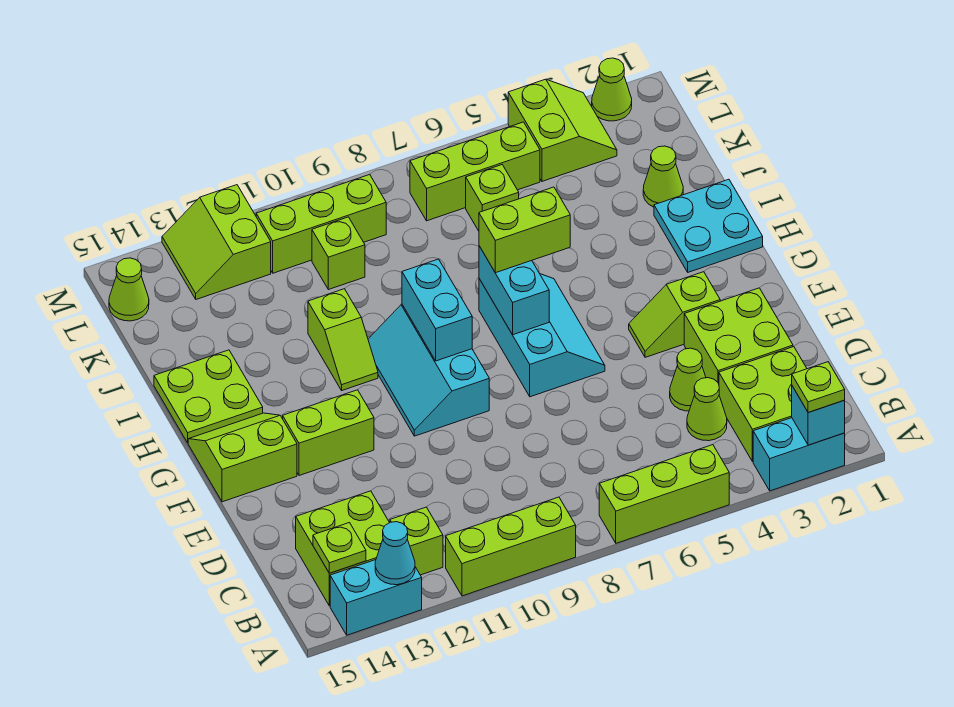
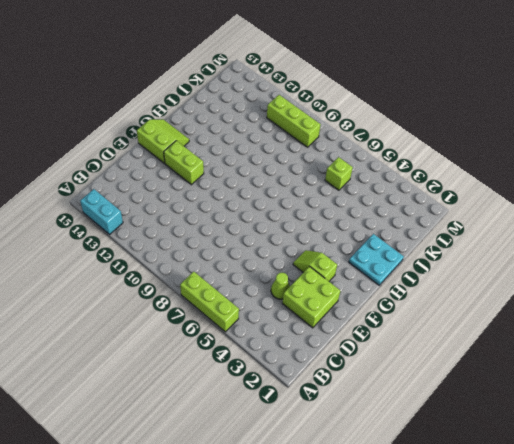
none -> cyan 1x2 brick [753,418,845,491]
none -> lime 1x3 brick [446,497,576,596]
none -> lime 2x2 brick [719,347,807,462]
none -> lime 1x1 brick [390,507,443,575]

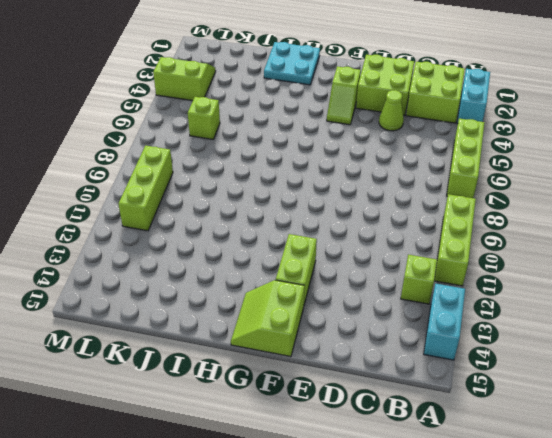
none -> lime 2x2 brick [296,491,389,606]
none -> lime 1x1 cone [687,378,727,441]
none -> cyan 2x3 slope [479,274,605,397]
none -> cyan 2x3 slope [368,304,489,436]

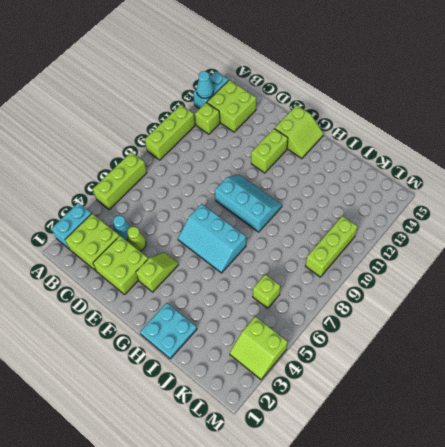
cyan 1x1 cone [113,215,130,240] -> lime 1x1 cone [687,378,727,441]
none -> lime 1x2 slope [308,289,378,390]
none -> lime 2x2 plate [154,350,263,443]
none -> lime 1x1 cone [643,146,683,207]
none -> lime 1x1 brick [312,217,365,290]

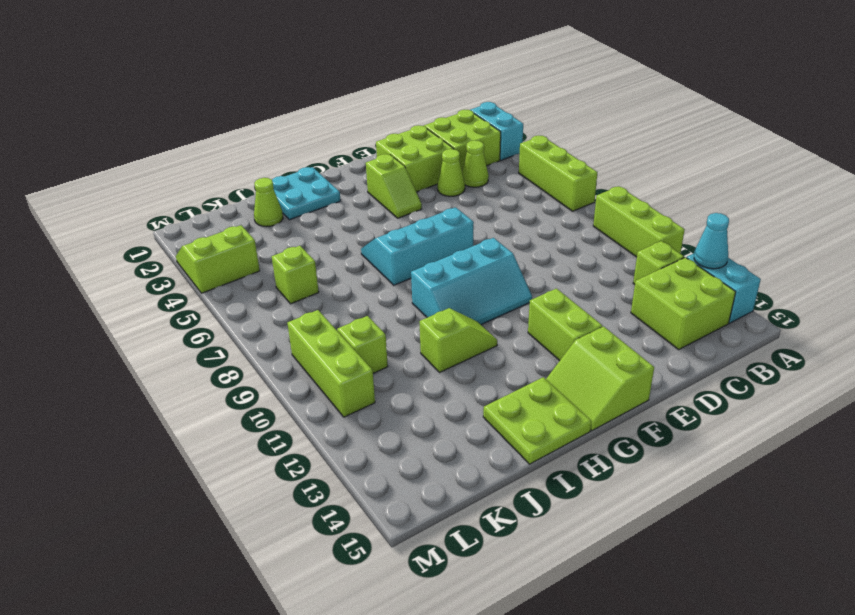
none -> lime 1x3 brick [410,122,540,221]
none -> lime 2x2 slope [162,185,271,299]
none -> lime 1x1 cone [109,258,149,321]
none -> lime 1x1 cone [592,58,632,121]

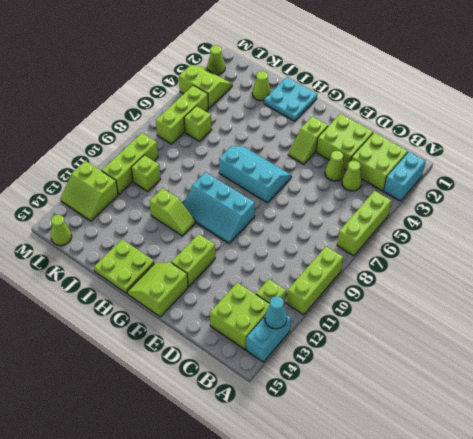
none -> cyan 1x1 brick [792,386,845,445]
none -> lime 1x1 plate [313,523,366,573]
none -> cyan 1x2 brick [479,246,549,335]
none -> cyan 1x2 brick [402,259,472,361]

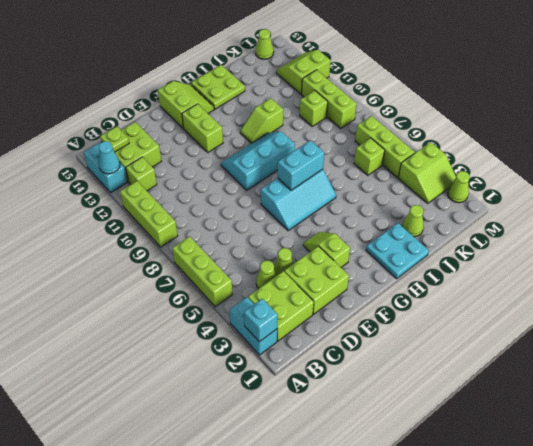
none -> cyan 1x2 brick [402,259,472,361]
none -> lime 1x1 plate [792,362,845,413]
none -> lime 1x2 brick [479,187,570,273]

